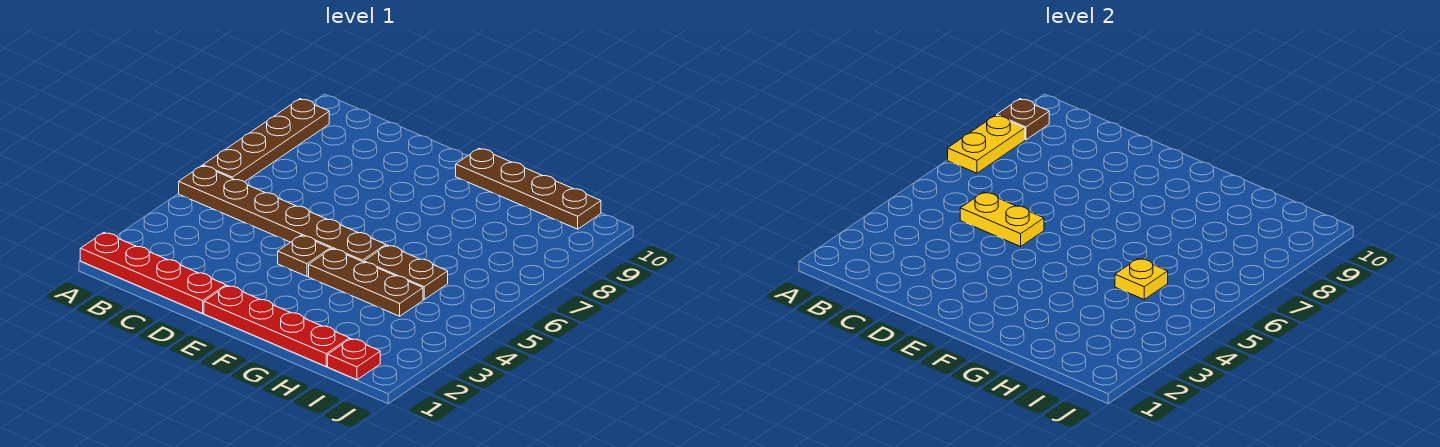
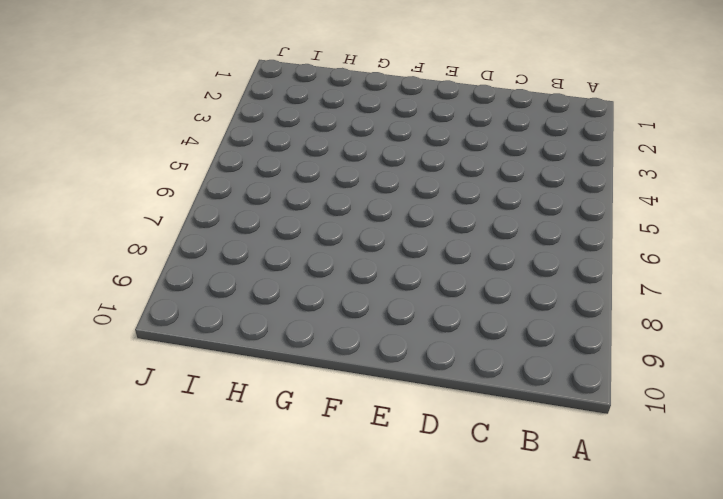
none -> red 1x4 plate [80,233,226,313]
none -> brown 1x6 plate [179,166,386,262]
none -> brown 1x4 plate [203,99,329,182]

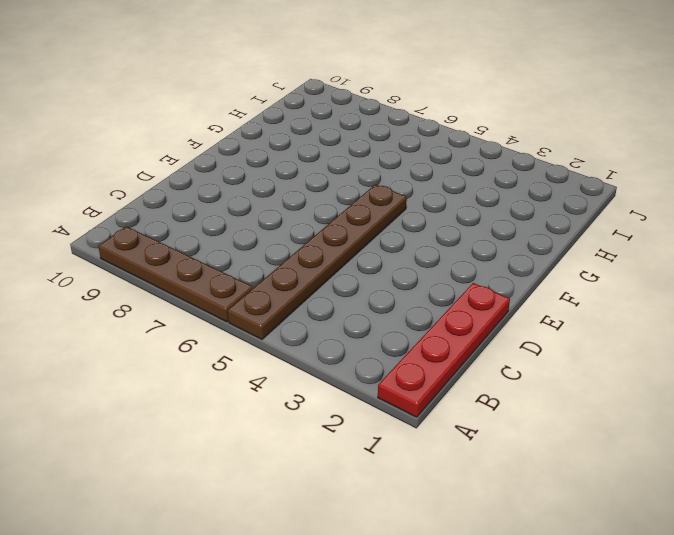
none -> red 1x4 plate [204,286,350,366]
none -> brown 1x1 plate [278,235,330,276]
none -> brown 1x3 plate [309,249,423,316]

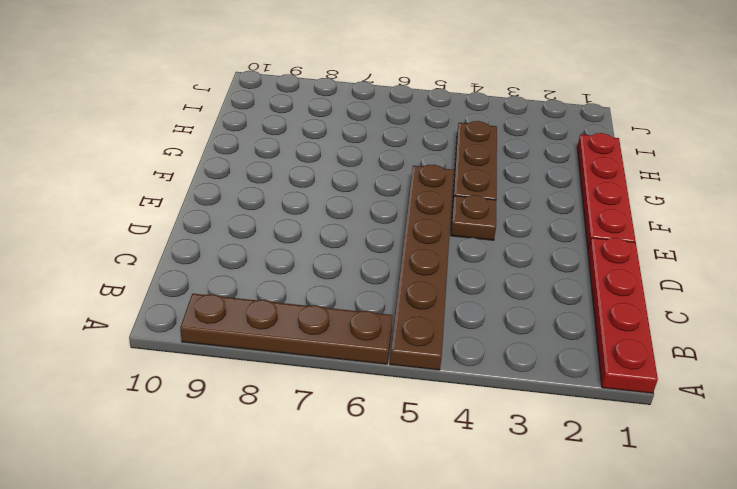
none -> brown 1x4 plate [456,148,601,229]
none -> brown 1x2 plate [364,245,448,299]
none -> red 1x1 plate [328,339,380,380]

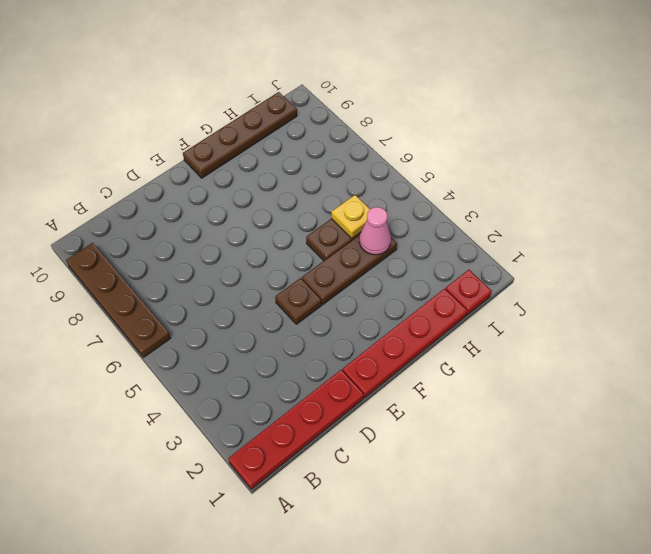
pink 1x1 cone [359,207,391,255] -> none
none -> brown 1x6 plate [179,166,386,262]
none -> yellow 1x2 plate [948,115,1025,173]
none -> brown 1x1 plate [997,99,1049,140]

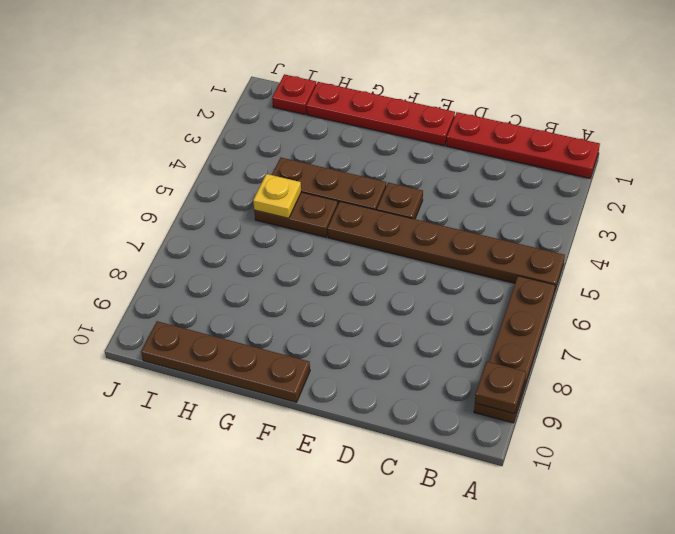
none -> yellow 1x2 plate [948,115,1025,173]
none -> yellow 1x2 plate [960,192,1044,246]

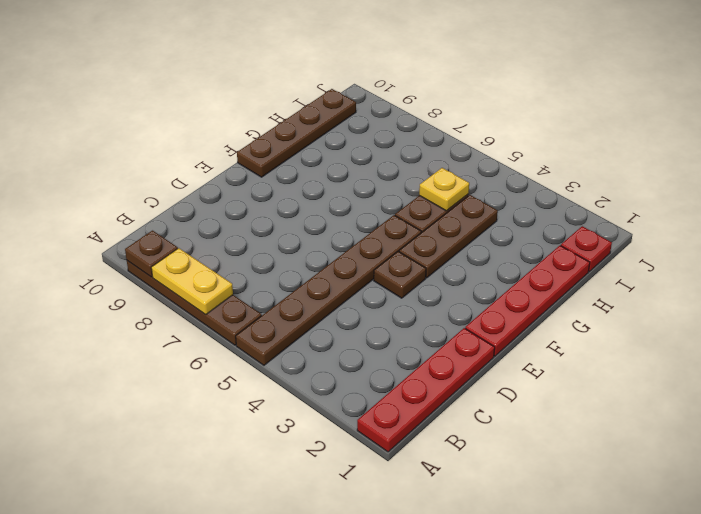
none -> yellow 1x2 plate [960,192,1044,246]

